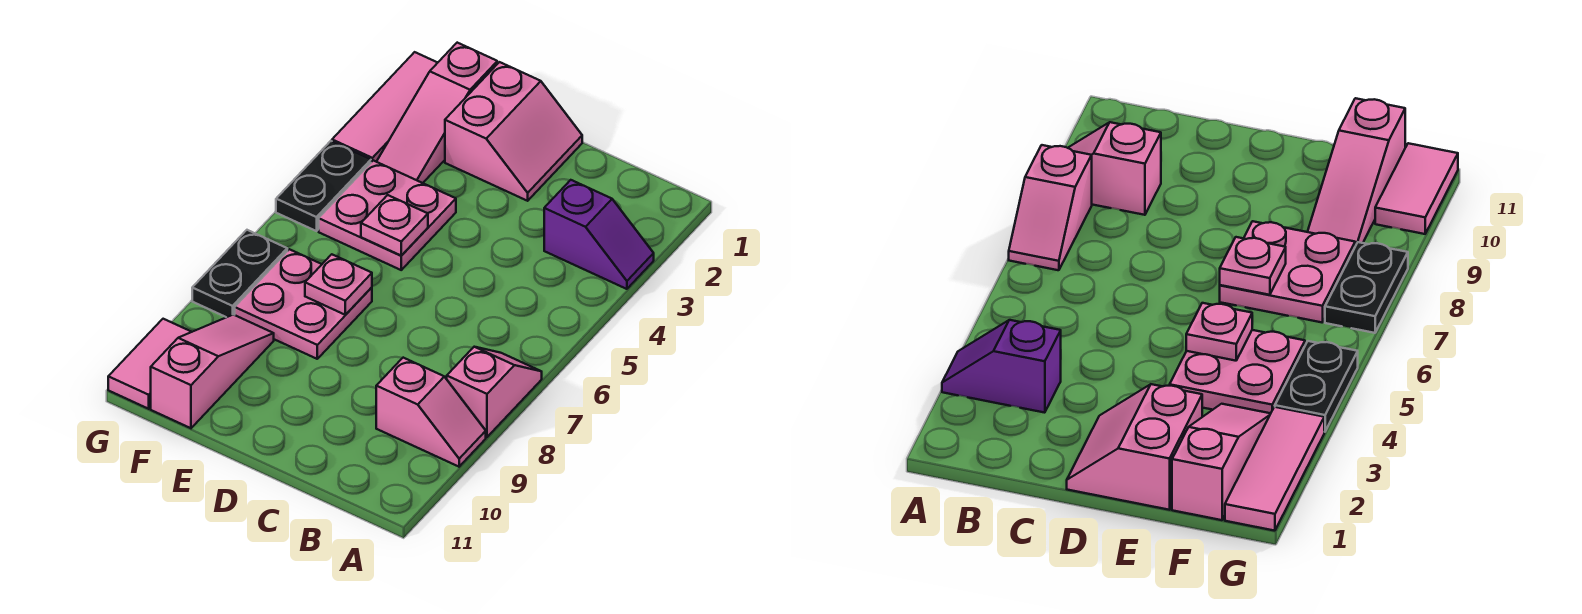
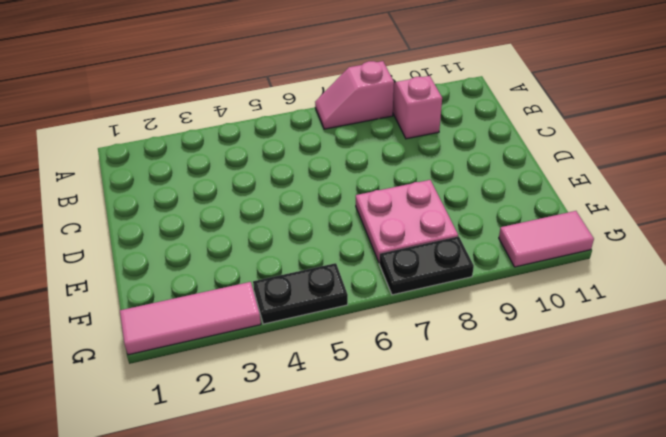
none -> purple 1x2 slope [544,180,654,289]
none -> pink 2x2 slope [445,62,582,201]
none -> pink 2x2 plate [319,160,456,270]

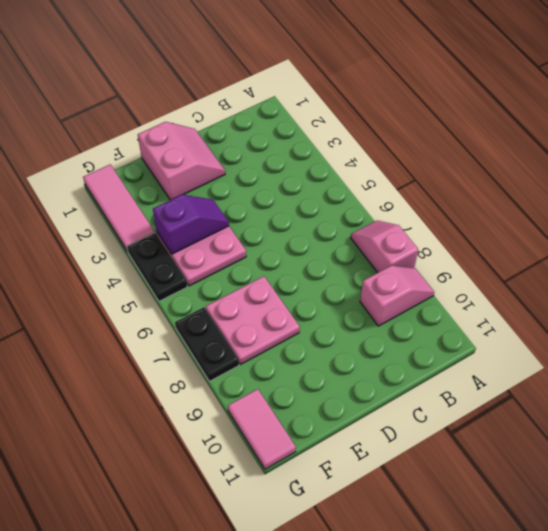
purple 1x2 slope [153,195,229,254] -> purple 1x2 slope moved to [544,180,654,289]
none -> pink 1x3 slope [377,43,497,183]
none -> pink 1x3 slope [151,315,274,428]
none -> pink 1x1 plate [361,195,428,256]

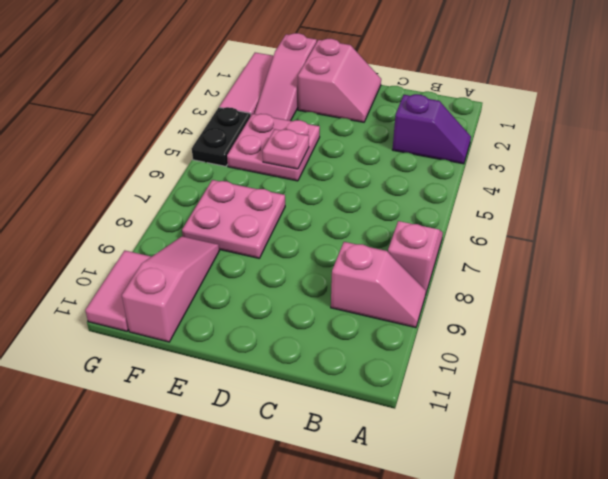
none -> black 1x2 plate [192,230,287,317]
none -> pink 1x1 plate [305,254,372,315]

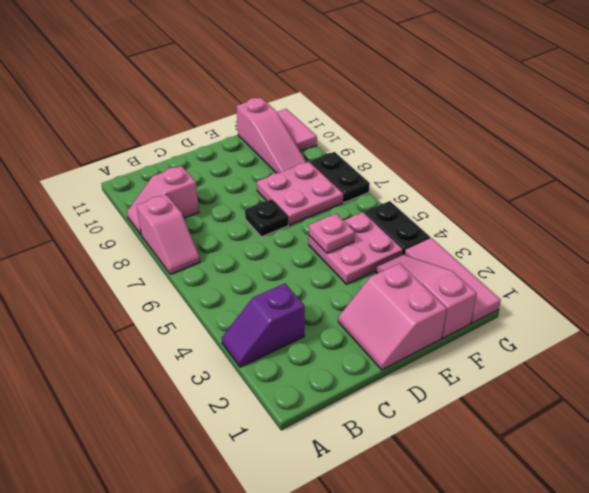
black 1x1 plate [245,199,288,237] -> none
none -> pink 1x1 plate [305,254,372,315]

